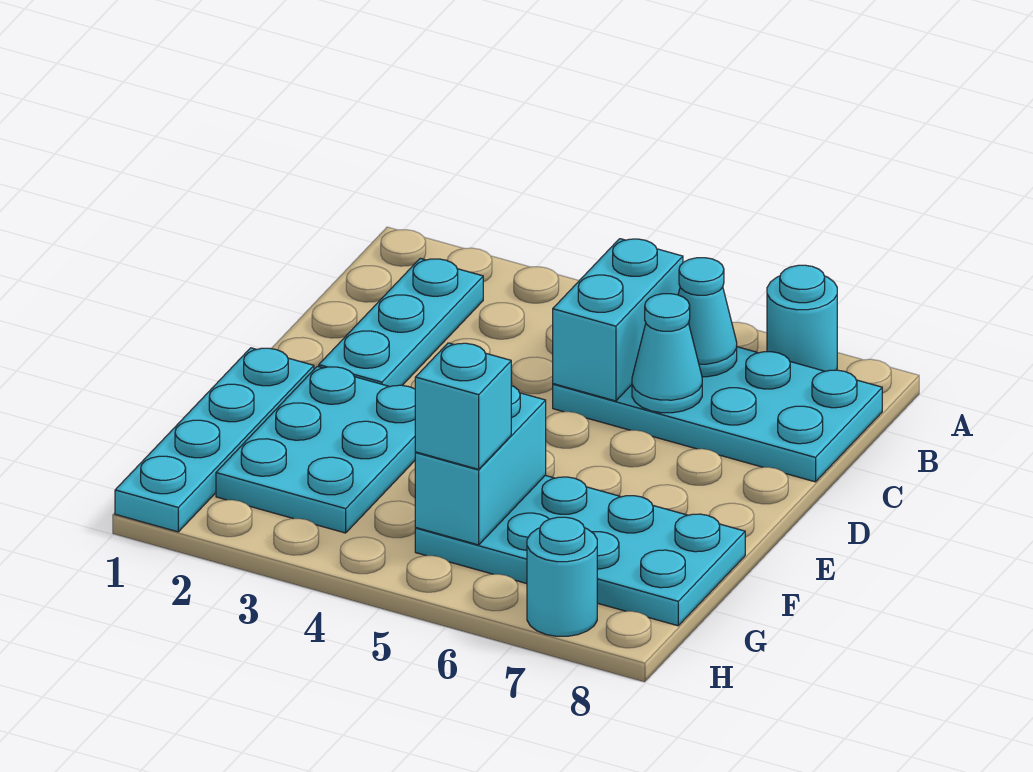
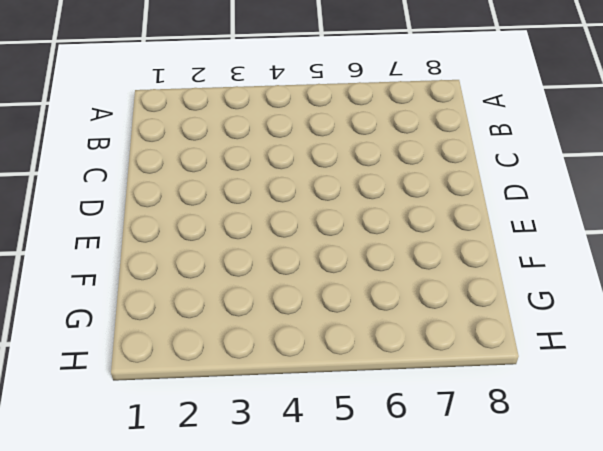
none -> cyan 1x1 round brick [767,265,837,371]
none -> cyan 1x3 plate [319,258,483,387]
none -> cyan 2x4 plate [553,347,882,482]

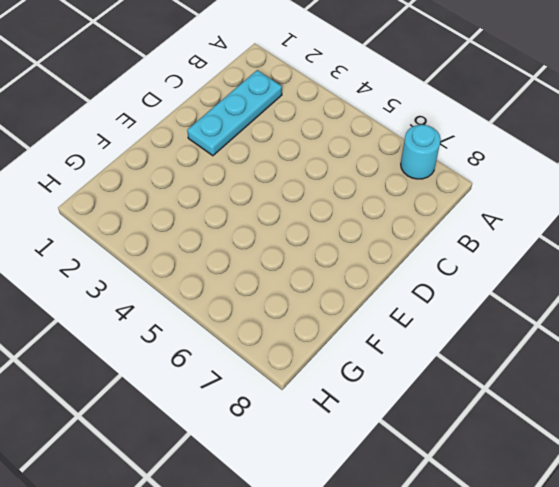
none -> cyan 2x4 plate [553,347,882,482]
none -> cyan 1x4 plate [115,348,314,532]
none -> cyan 2x3 plate [216,366,416,533]

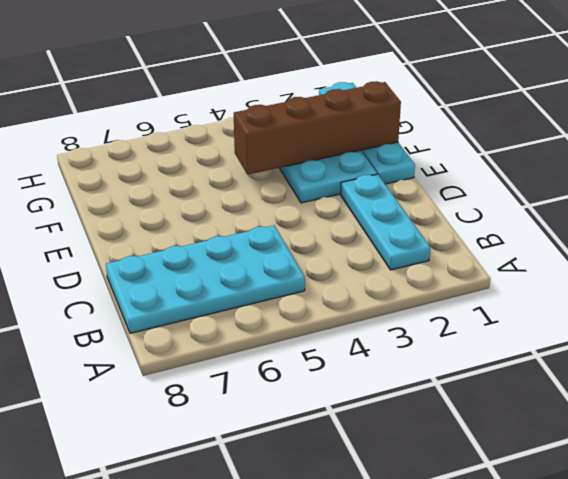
brown 1x4 brick [234,81,401,175] -> none
none -> cyan 1x1 round brick [767,265,837,371]
none -> cyan 2x4 plate [415,476,745,626]
none -> cyan 1x1 round brick [527,517,597,636]

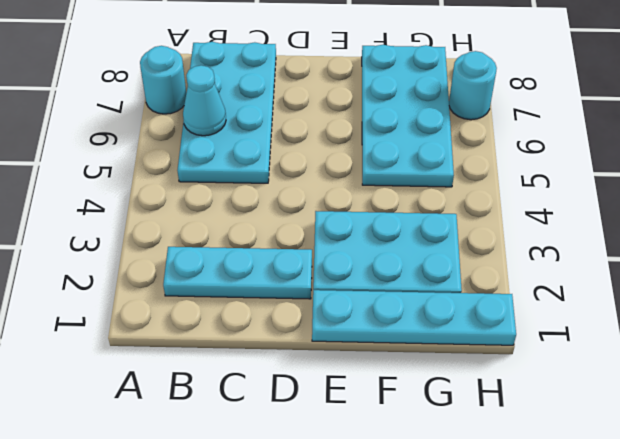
none -> cyan 1x2 brick [553,239,683,401]
none -> cyan 1x1 cone [632,294,702,413]
none -> cyan 1x2 brick [415,386,546,545]

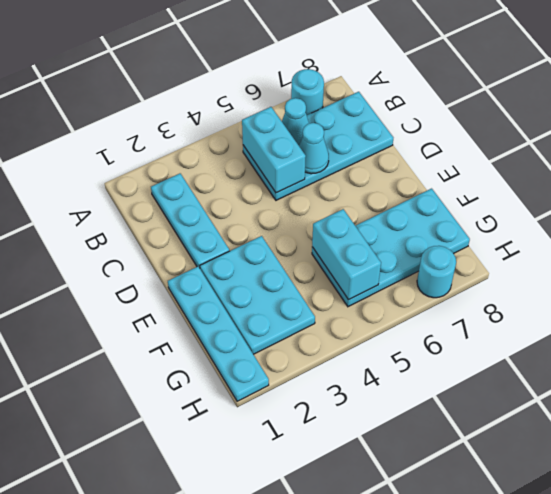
none -> cyan 1x1 brick [415,343,511,469]

